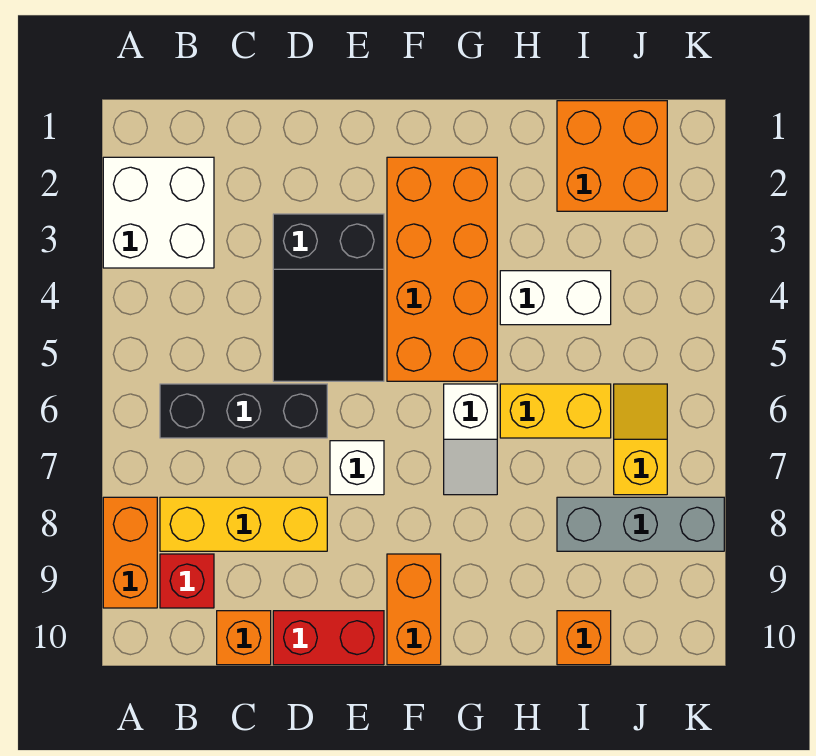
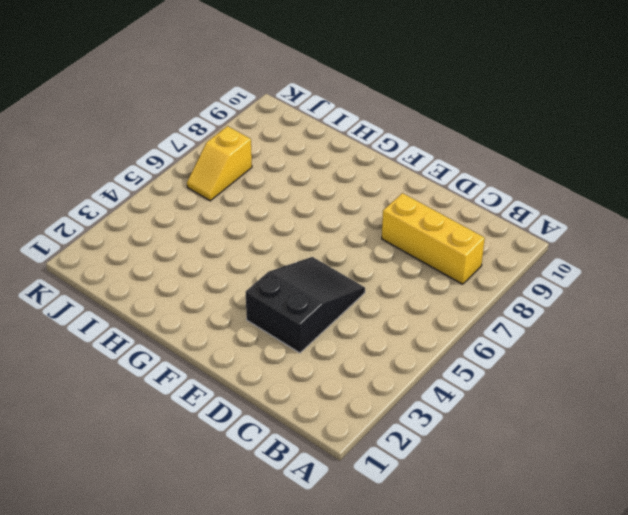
none -> white 2x2 brick [103,157,214,268]
none -> orange 1x2 brick [103,497,157,608]
none -> black 1x3 brick [160,384,327,438]

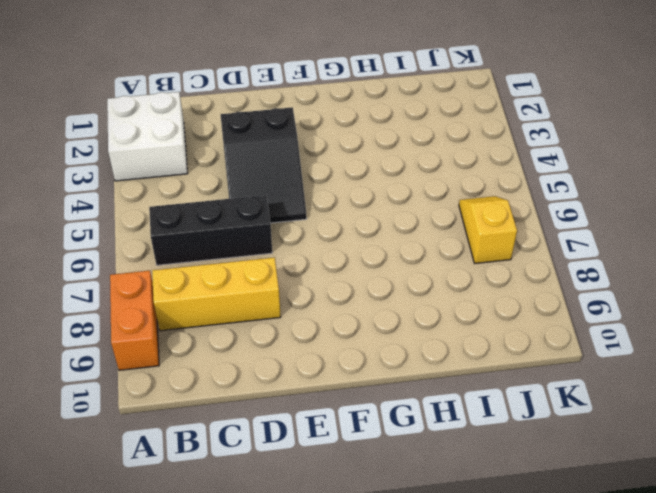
none -> red 1x1 brick [160,554,214,608]
none -> orange 1x1 brick [217,611,271,665]
none -> red 1x2 brick [273,611,384,665]

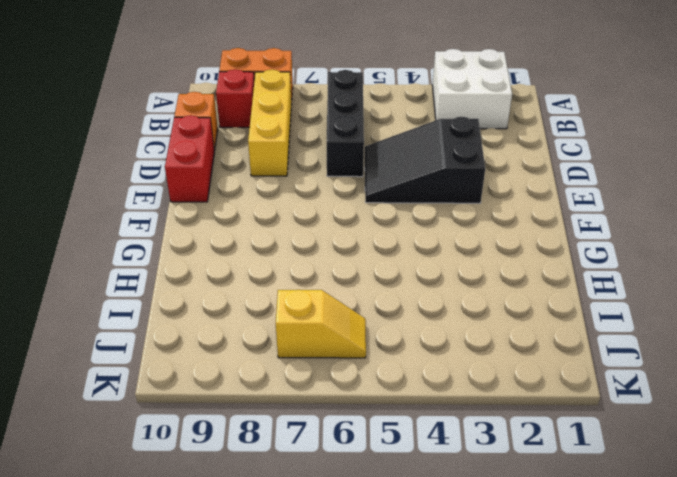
none -> white 1x1 brick [330,441,384,495]
none -> orange 2x4 brick [387,157,497,381]
none -> orange 1x2 brick [387,554,441,665]

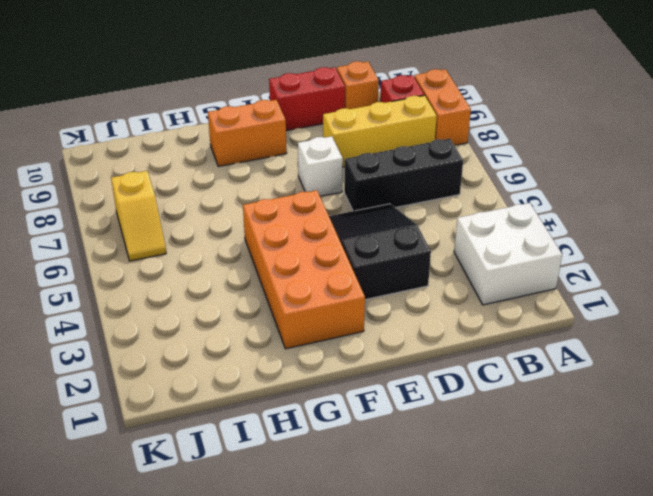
orange 1x2 brick [208,100,287,166] -> orange 1x2 brick turned to [387,554,441,665]
none -> white 1x2 slope [444,384,497,495]
none -> white 1x2 brick [500,271,611,325]
none -> yellow 1x2 brick [500,384,611,438]

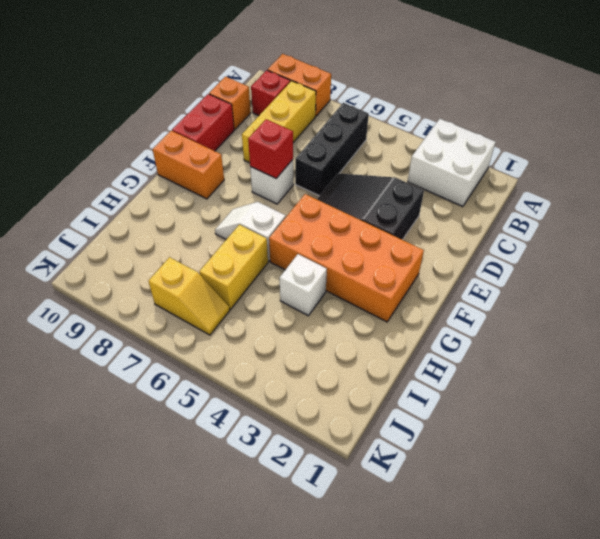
red 1x1 brick [248,119,293,178] -> none
white 1x1 brick [280,254,327,316] -> white 1x2 brick [500,271,611,325]
none -> orange 2x2 brick [557,101,667,211]
none -> grey 1x3 brick [557,497,724,551]
none -> orange 1x1 brick [557,611,611,665]

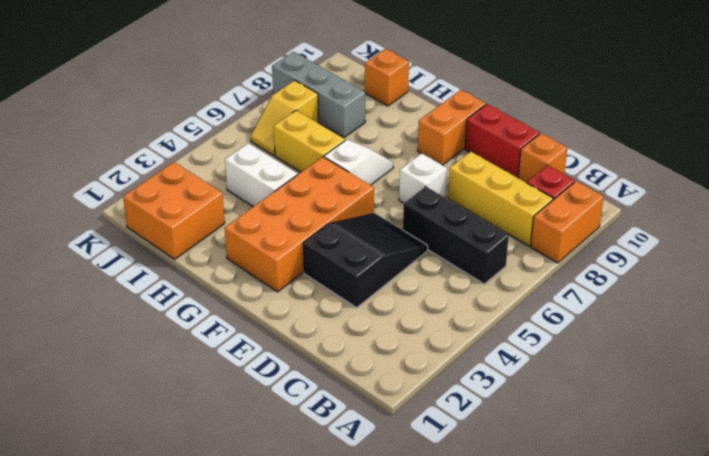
none -> white 2x2 brick [103,157,214,268]

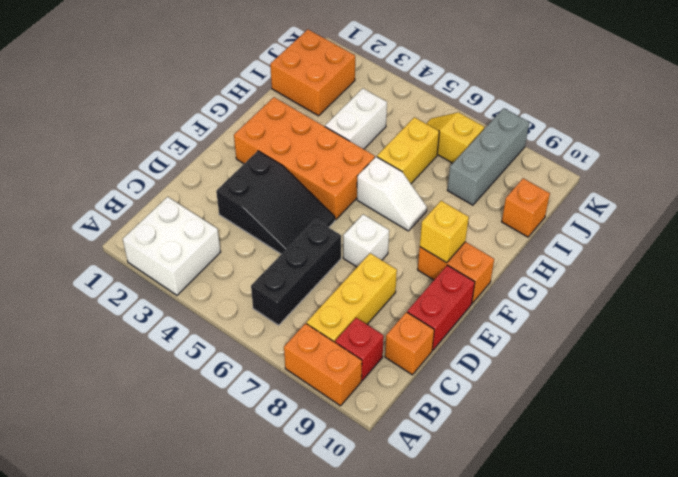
yellow 1x1 brick [420,201,469,263] -> none

